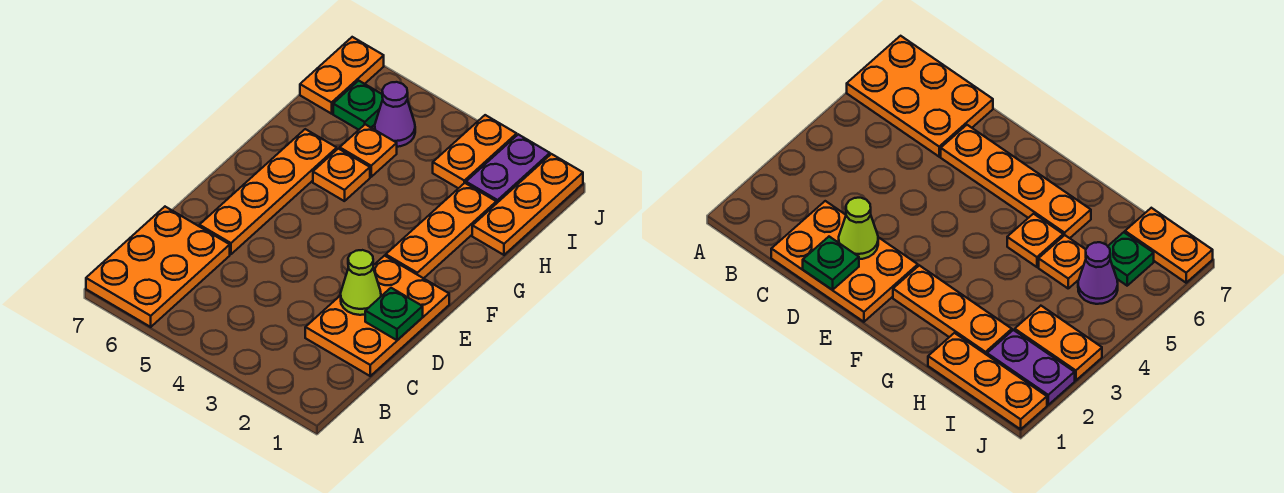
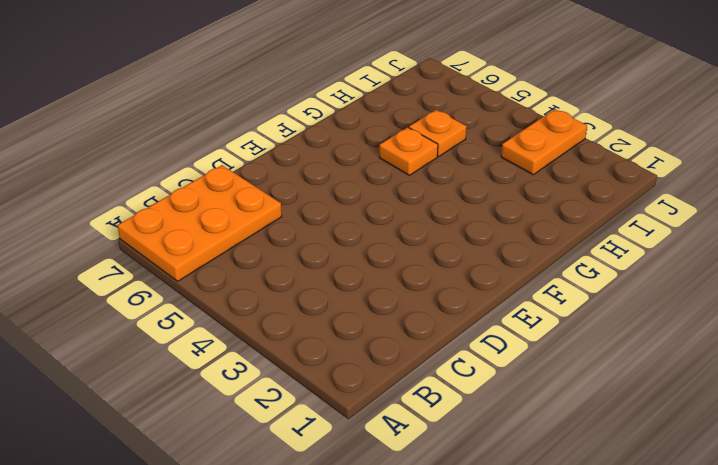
none -> orange 2x3 plate [305,256,449,376]
none -> orange 1x4 plate [199,129,337,254]
none -> orange 1x3 plate [386,183,496,278]

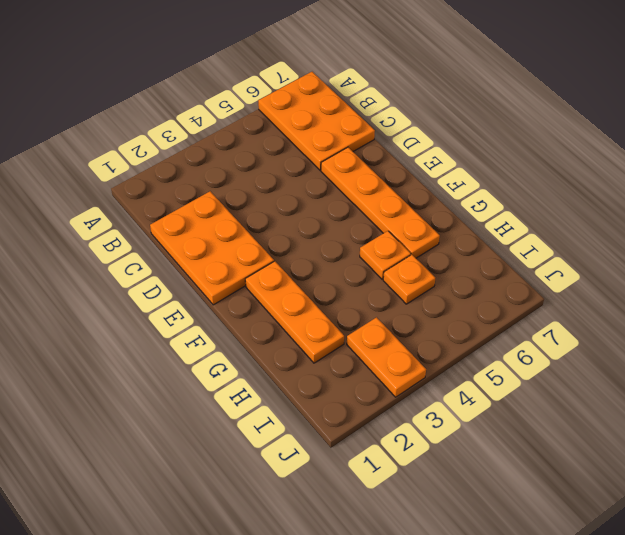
none -> orange 1x3 plate [472,154,583,255]
none -> purple 1x2 plate [466,134,550,204]
none -> purple 1x1 cone [375,82,415,147]

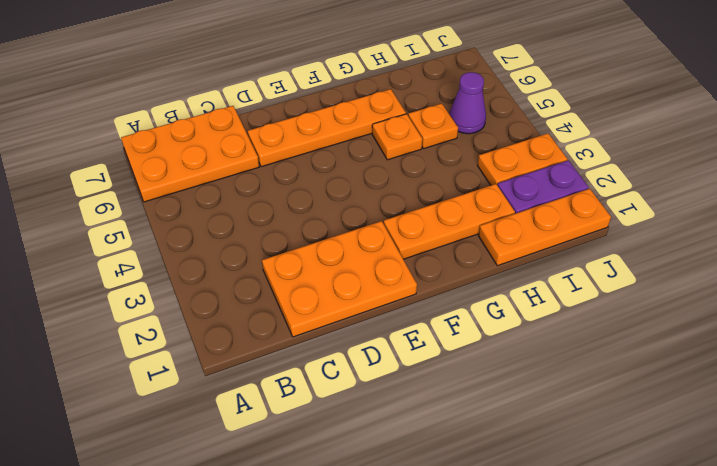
none -> green 1x1 plate [333,81,383,130]
none -> orange 1x2 plate [300,37,384,114]
none -> green 1x1 plate [365,288,423,340]

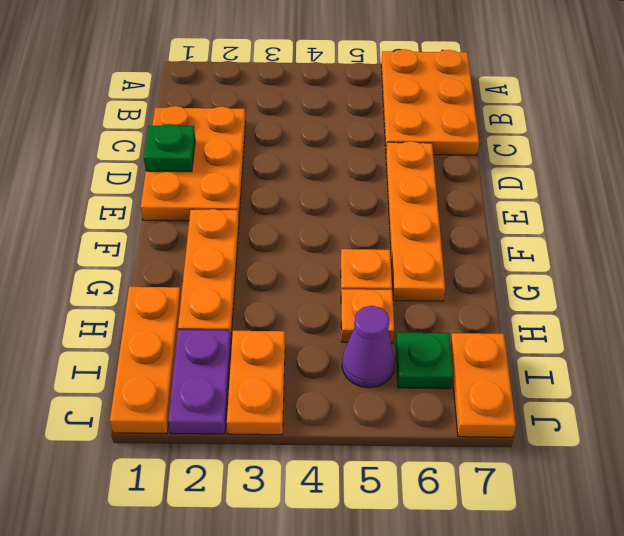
none -> lime 1x1 cone [341,250,381,315]

